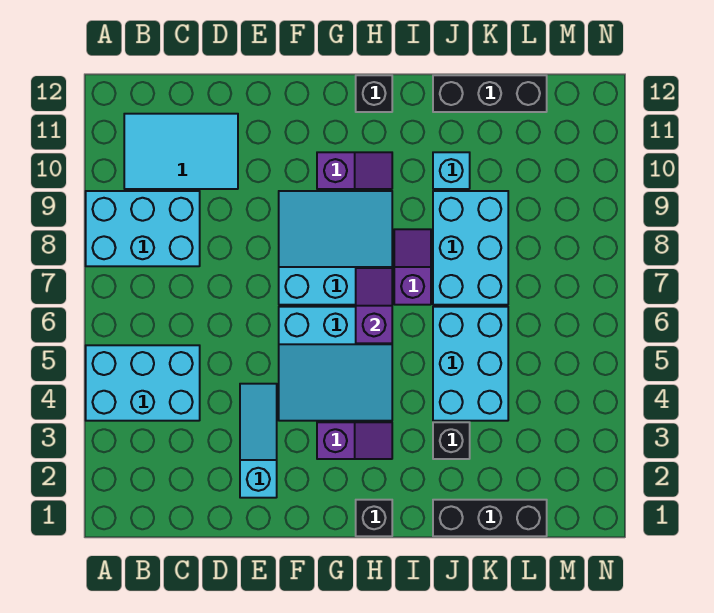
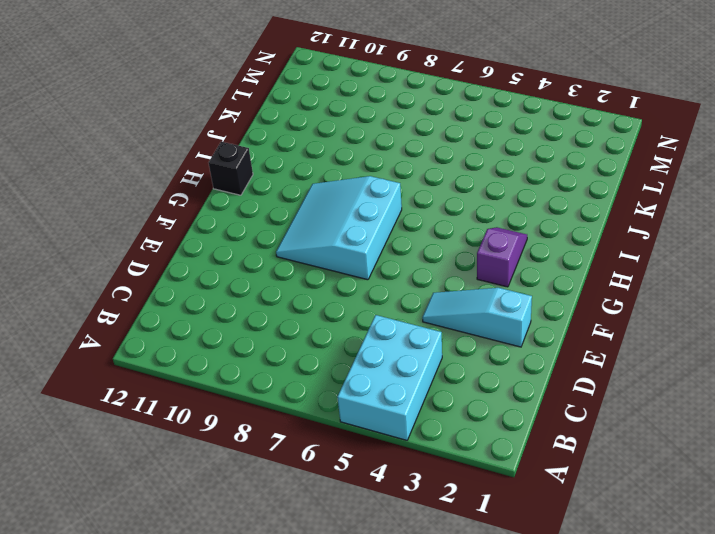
none -> cyan 2x3 brick [86,191,200,266]
none -> cyan 2x3 tile [124,114,238,189]
none -> cyan 3x3 slope [279,307,392,421]

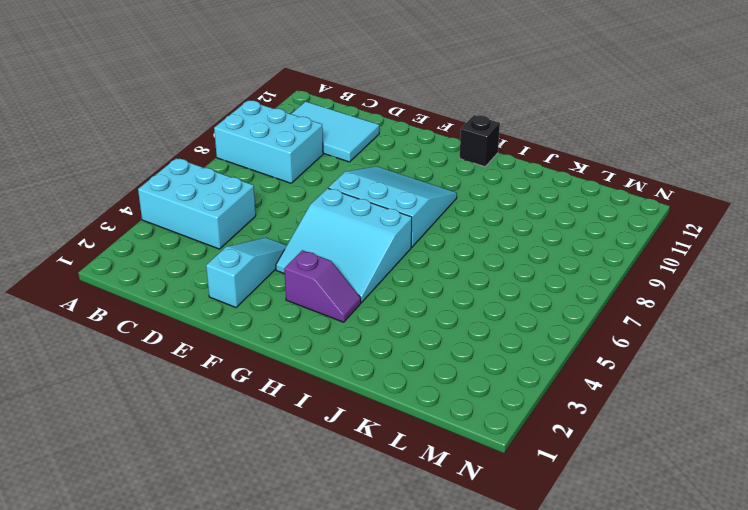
none -> purple 1x2 slope [317,152,392,189]
none -> black 1x1 brick [356,500,392,536]
none -> purple 1x2 slope [394,229,431,305]

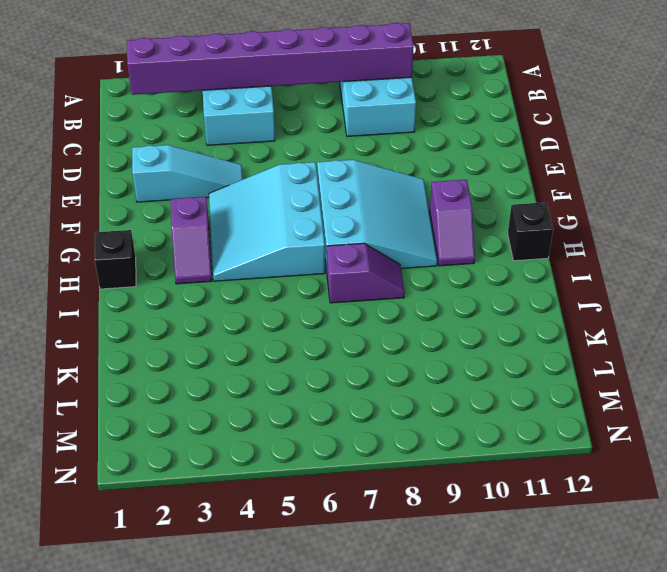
purple 1x8 brick [127,23,414,95] -> none
none -> cyan 2x3 tile [124,114,238,189]
none -> black 1x3 brick [433,500,547,536]
none -> black 1x1 brick [433,422,470,459]

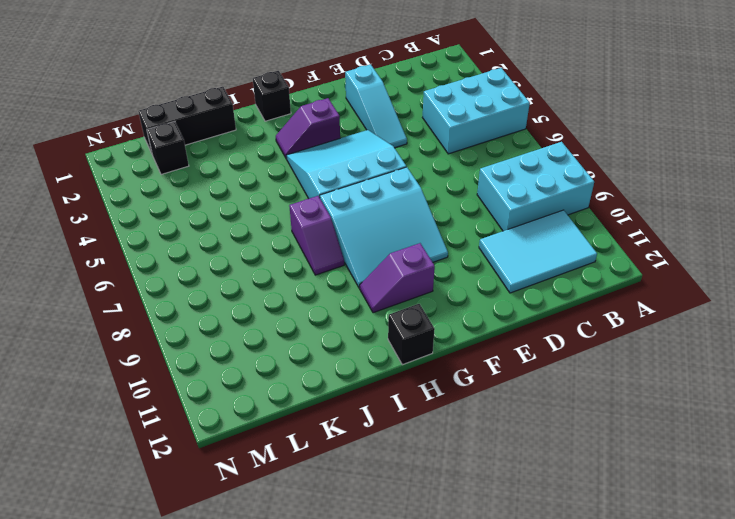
black 1x1 brick [147,122,189,175] -> black 1x1 brick moved to [433,422,470,459]
none -> cyan 2x3 brick [433,307,508,421]
none -> cyan 2x3 brick [433,191,508,305]
none -> cyan 1x1 brick [433,152,470,189]

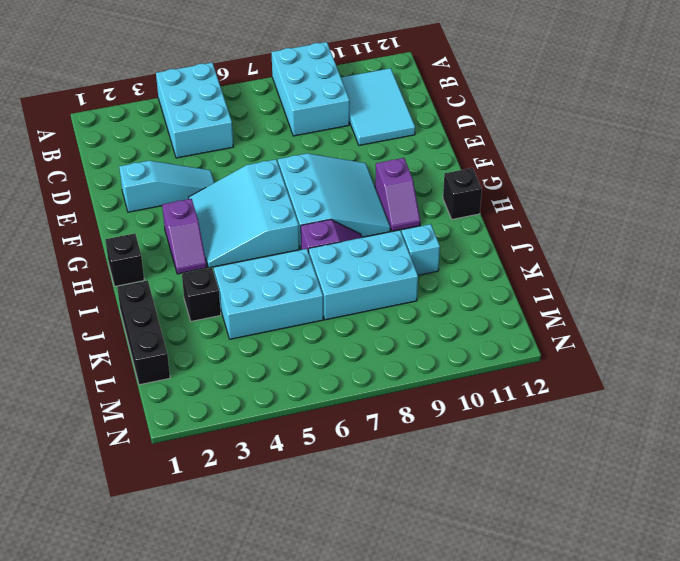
none -> black 1x3 brick [433,75,547,112]
none -> purple 1x2 slope [356,268,392,343]

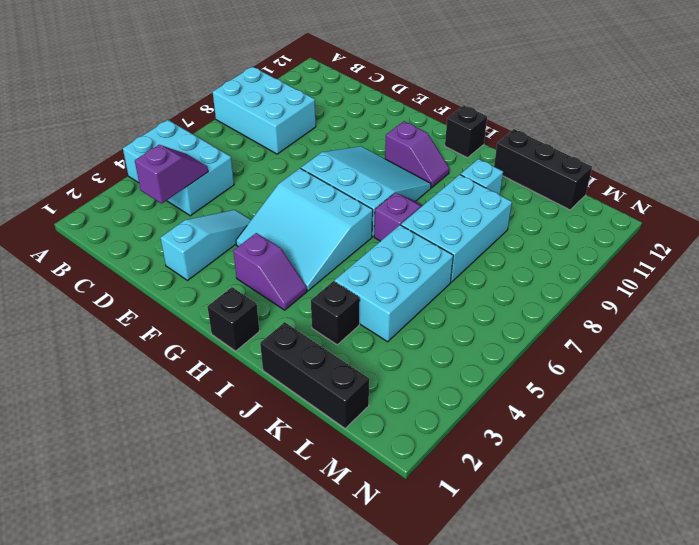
purple 1x2 slope [135,145,208,204] -> purple 1x2 slope moved to [356,268,392,343]
none -> cyan 2x3 tile [124,114,238,189]

